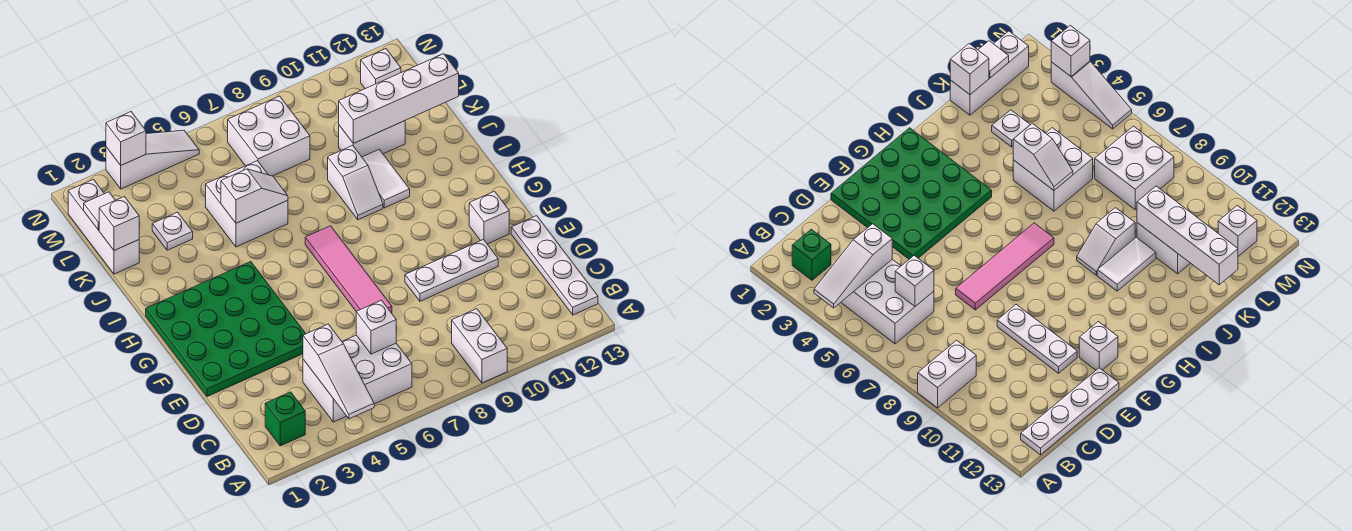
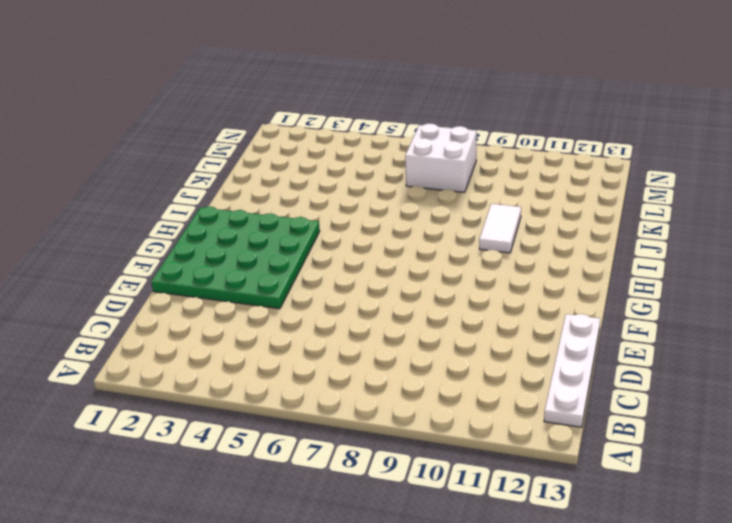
none -> white 1x2 brick [452,309,507,383]
none -> green 1x1 brick [265,392,305,446]
none -> white 2x3 brick [303,335,412,422]

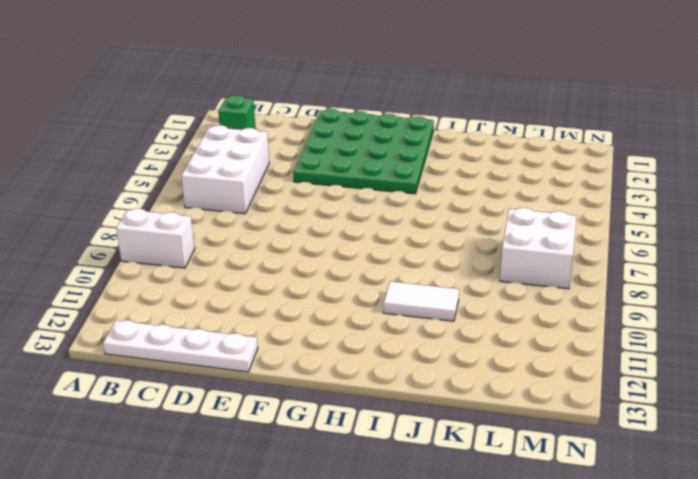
none -> pink 1x4 tile [305,226,392,313]
none -> white 1x3 plate [405,240,498,301]
none -> white 1x1 brick [469,191,509,244]

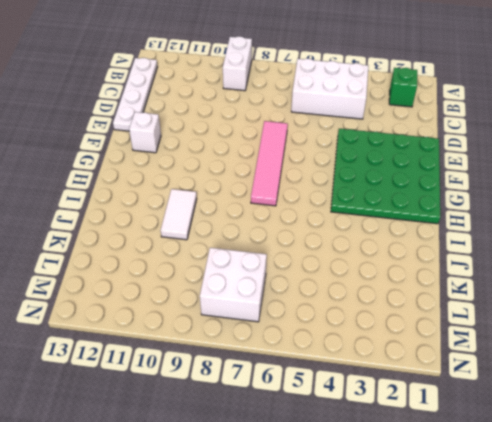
none -> white 1x3 plate [405,240,498,301]
none -> white 1x2 slope [328,145,383,220]
none -> white 2x2 brick [206,161,288,247]

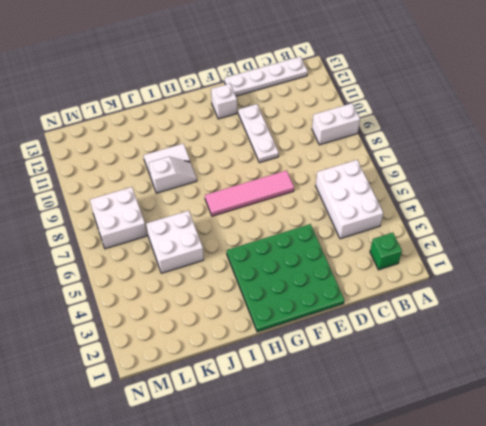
none -> white 1x3 brick [68,179,139,274]
none -> white 1x1 plate [152,212,193,250]
none -> white 1x2 brick [339,121,405,157]

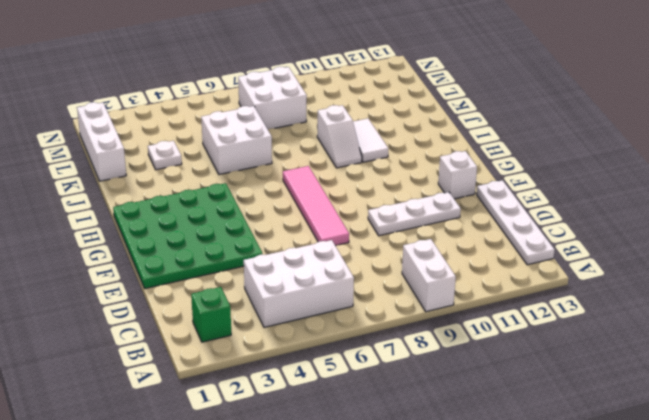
none -> white 1x2 brick [339,121,405,157]
none -> white 1x1 brick [361,49,401,89]
none -> white 1x3 slope [106,130,199,189]

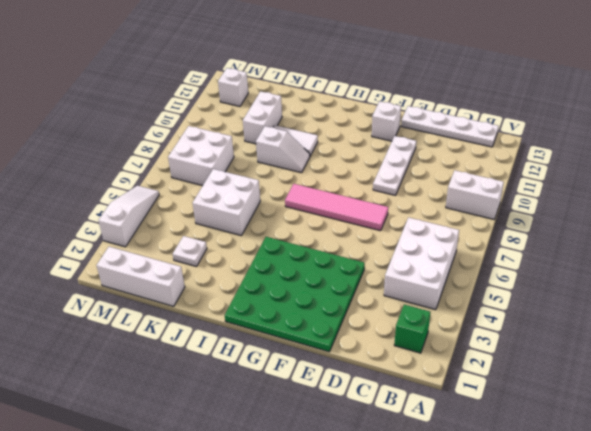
none -> white 1x3 slope [303,324,374,419]
none -> white 1x1 brick [356,300,396,354]
none -> white 1x2 slope [221,169,288,223]

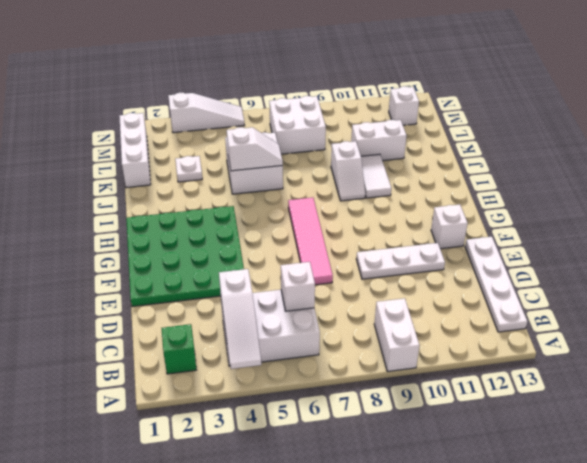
none -> white 1x1 brick [99,197,139,250]
none -> white 1x4 brick [339,54,459,143]
none -> white 1x1 tile [84,192,115,230]

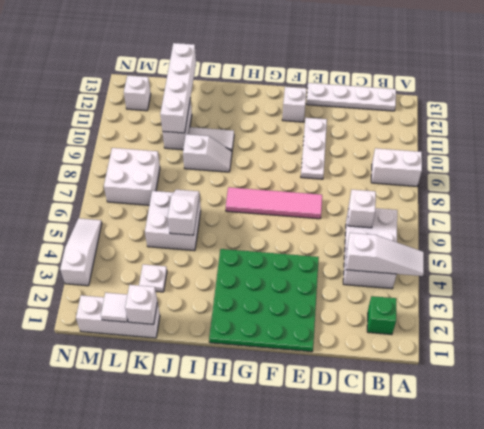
none -> white 1x1 brick [106,112,146,165]

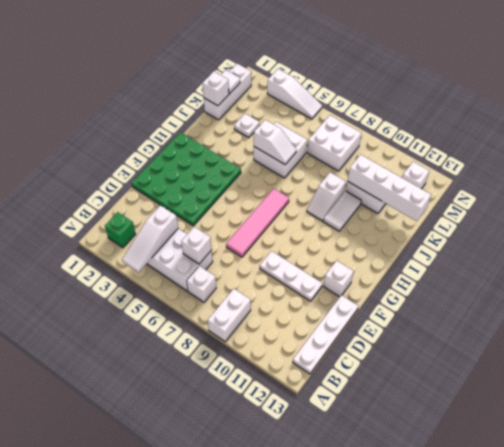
white 1x1 brick [187,266,216,302] -> white 1x1 brick moved to [106,112,146,165]

